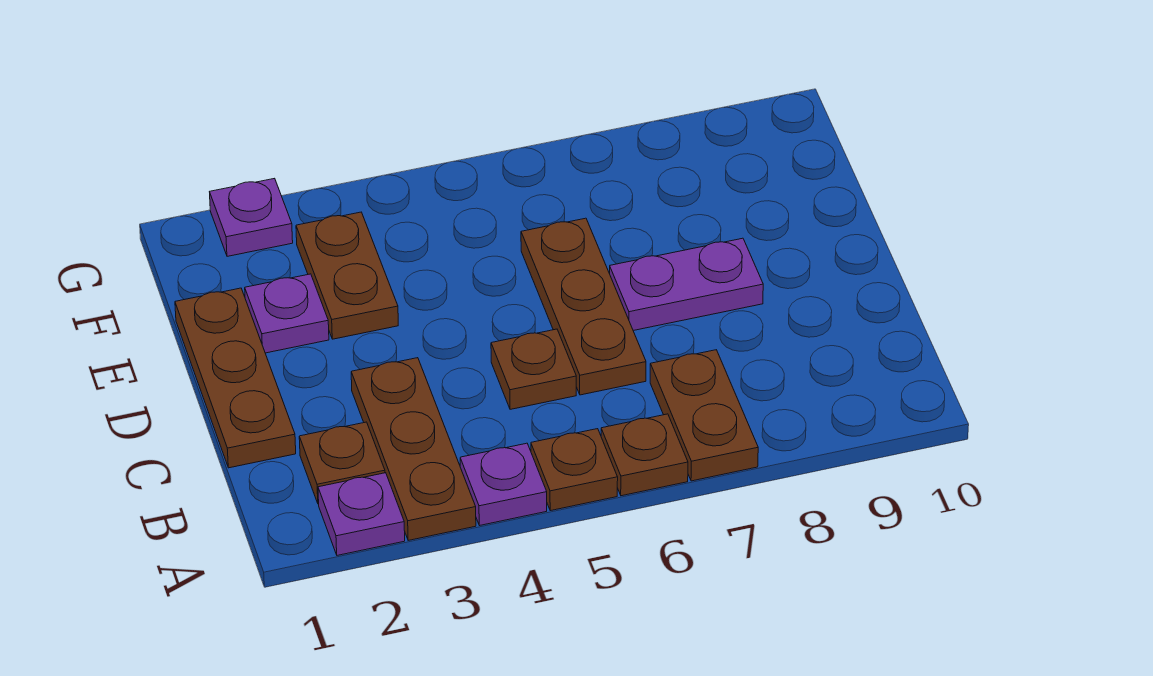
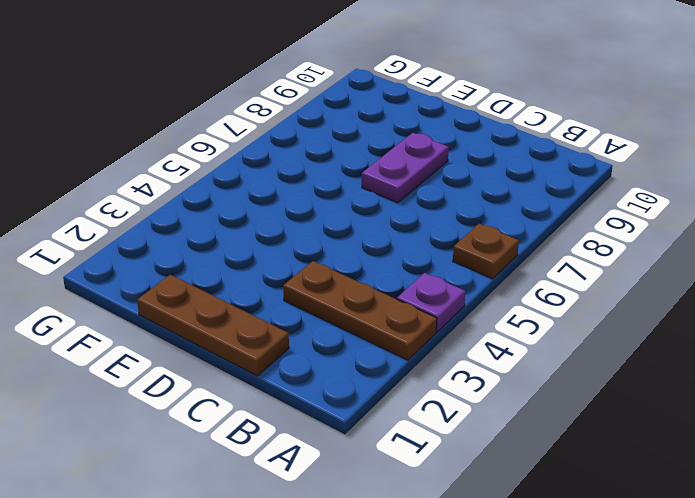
none -> purple 1x1 plate [318,473,405,555]
none -> brown 1x1 plate [531,429,618,511]
none -> brown 1x2 plate [650,350,758,481]

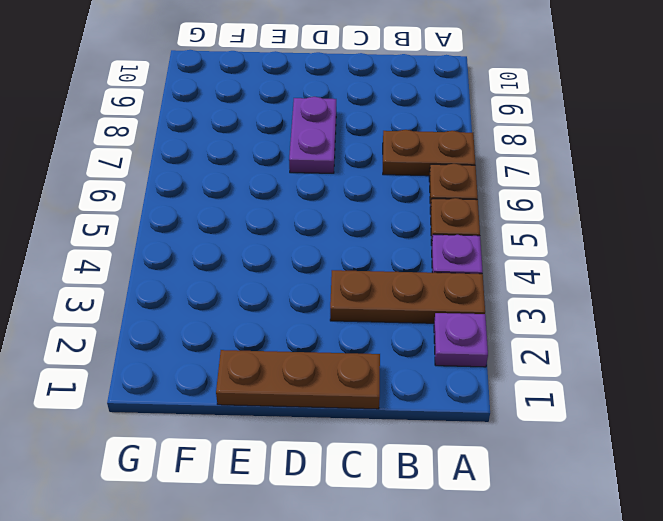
none -> brown 1x1 plate [299,422,385,504]
none -> brown 1x1 plate [491,329,576,409]
none -> brown 1x3 plate [521,218,646,395]

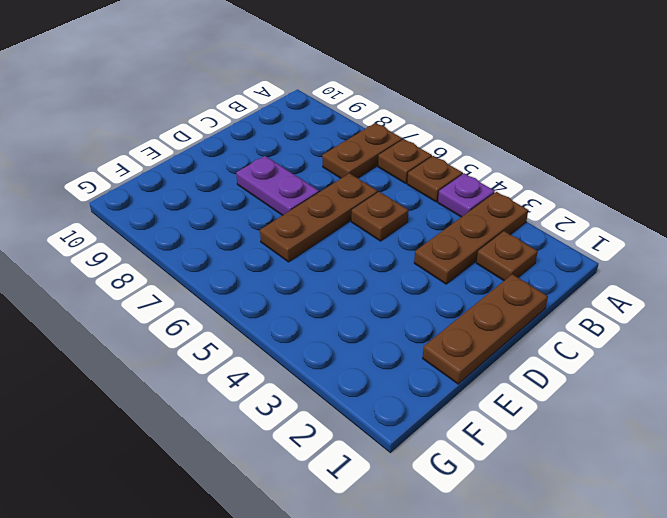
none -> purple 1x1 plate [318,473,405,555]
none -> purple 1x1 plate [245,274,329,353]
none -> brown 1x2 plate [296,212,398,339]

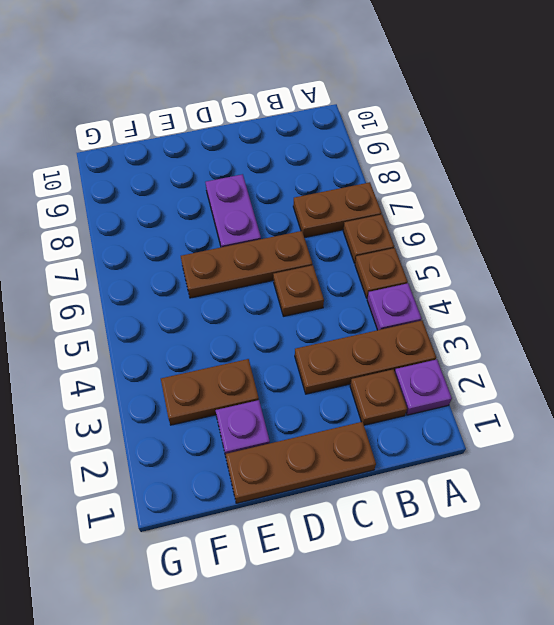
none -> purple 1x1 plate [210,178,293,256]

